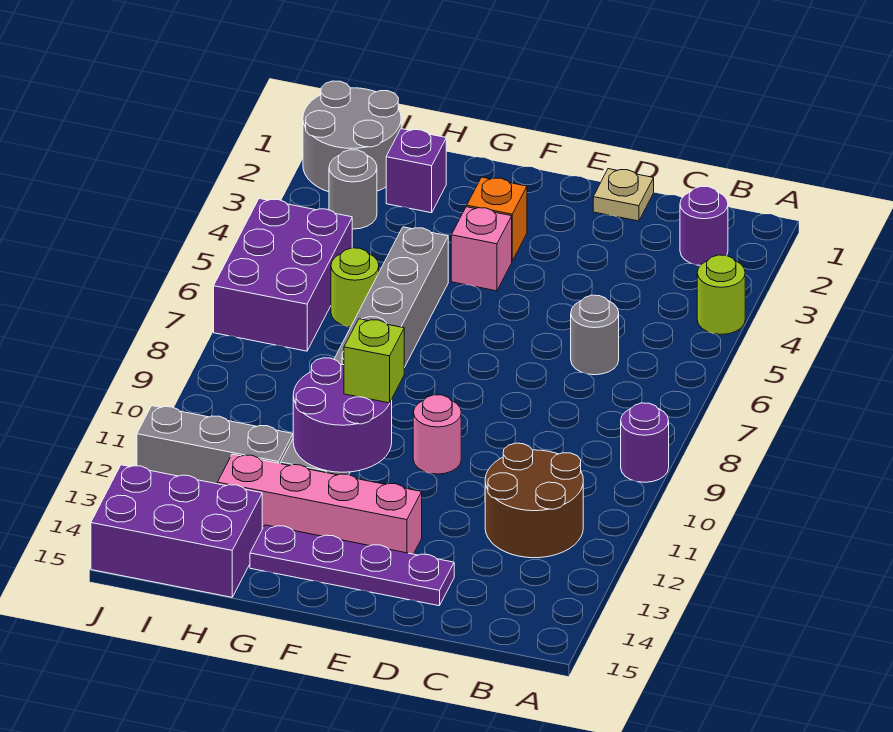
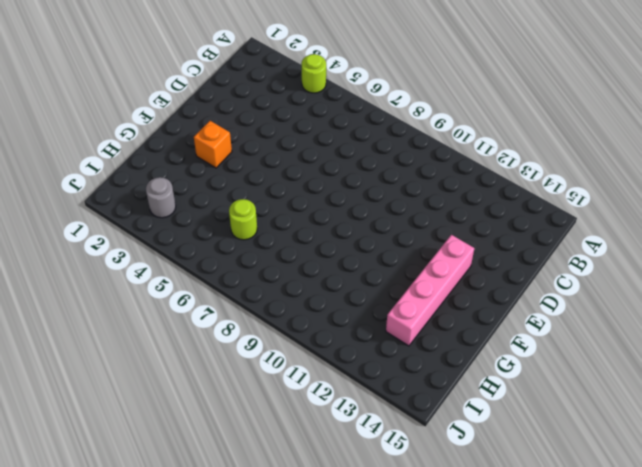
none -> purple 1x1 round brick [621,403,669,482]
none -> purple 1x1 round brick [680,186,728,265]
none -> brown 2x2 round brick [485,443,583,558]

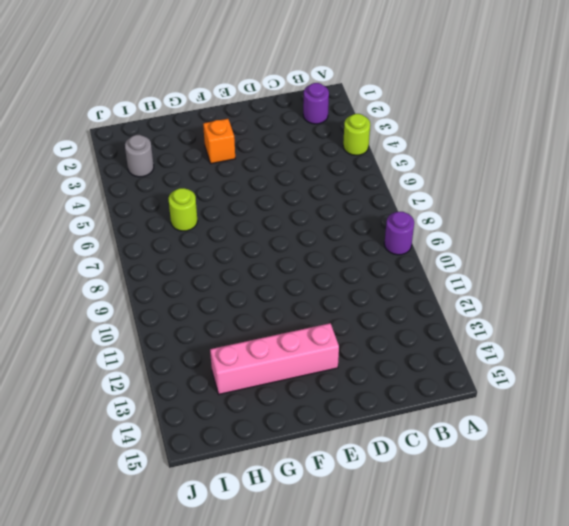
none -> brown 2x2 round brick [485,443,583,558]
none -> grey 1x1 round brick [571,295,619,375]
none -> tan 1x1 plate [593,169,654,221]

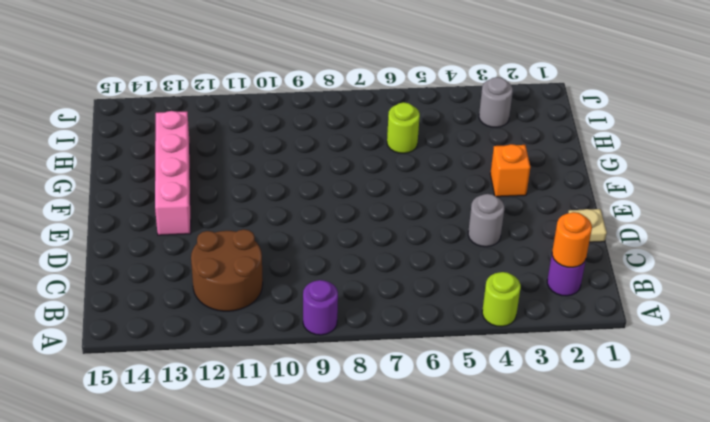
orange 1x1 round brick [552,212,592,267] -> none
grey 1x1 round brick [468,194,504,247] -> grey 1x1 round brick moved to [571,295,619,375]
none -> purple 1x4 plate [250,525,454,606]
none -> pink 1x1 round brick [413,395,461,474]
none -> pink 1x1 brick [451,207,512,291]

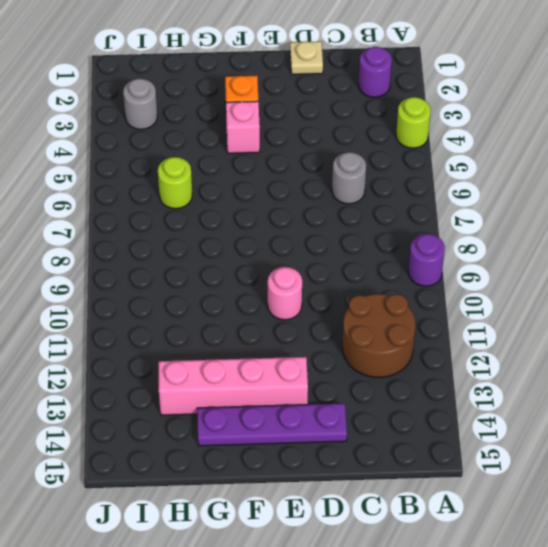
none -> grey 1x8 brick [281,227,448,475]
none -> purple 1x1 brick [386,129,446,213]
none -> grey 1x3 brick [137,406,293,484]

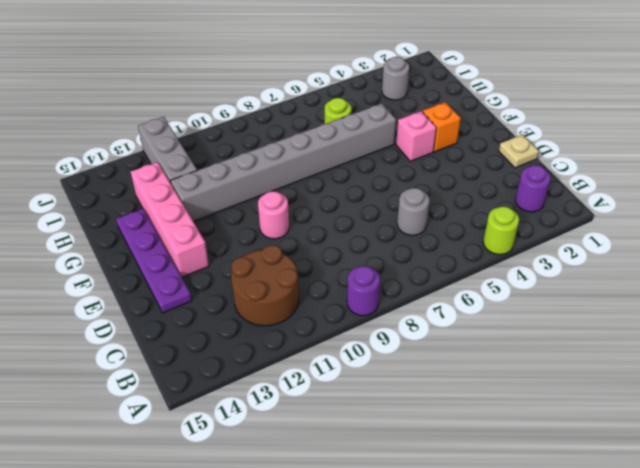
none -> purple 1x1 brick [386,129,446,213]
none -> purple 2x3 brick [91,465,262,597]
none -> grey 2x2 round brick [303,81,401,192]

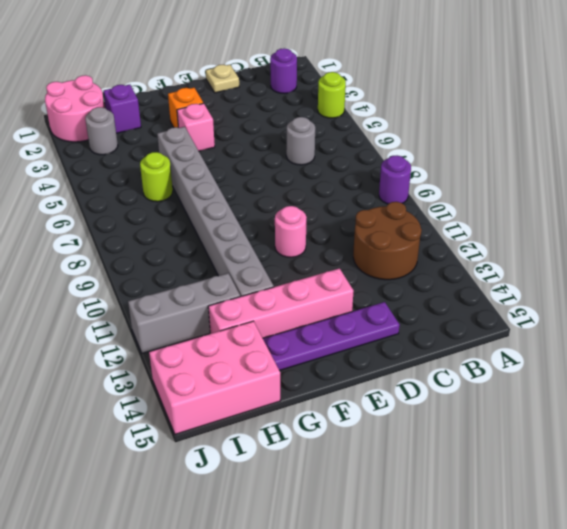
pink 2x3 brick [149,321,280,434] -> purple 2x3 brick [91,465,262,597]
pink 2x2 round brick [45,75,105,142] -> grey 2x2 round brick [303,81,401,192]
none -> purple 2x3 brick [214,199,352,351]
none -> purple 2x2 round brick [293,358,392,472]
none -> lime 1x1 brick [344,319,404,403]

